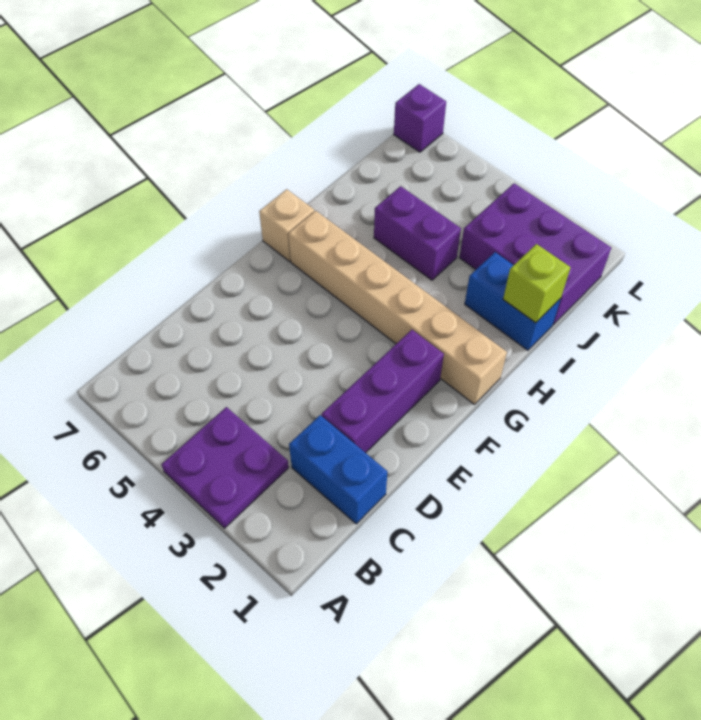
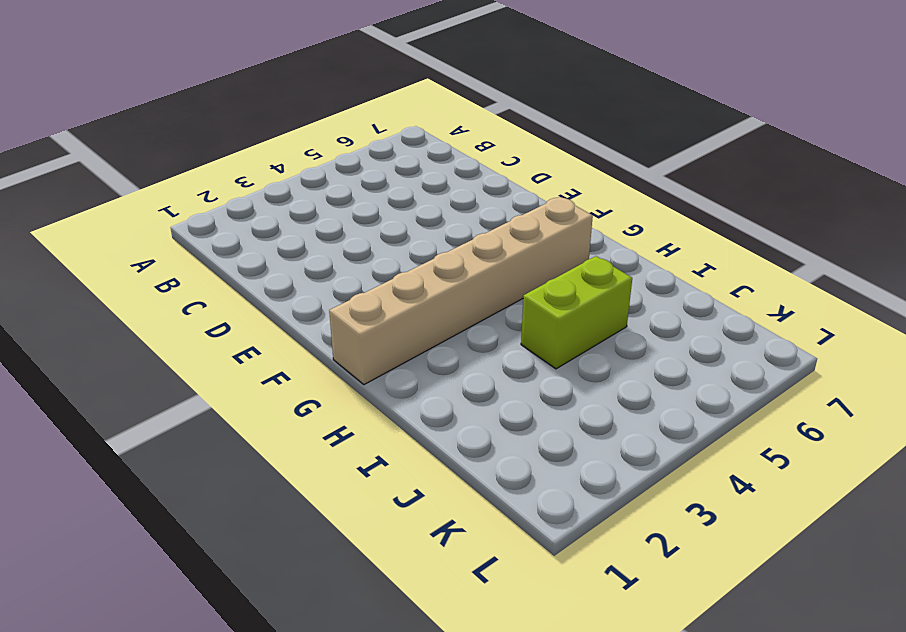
lime 1x2 brick [521,256,632,369] -> purple 1x2 brick [374,186,461,280]
none -> purple 2x2 plate [161,407,289,528]
none -> blue 1x2 brick [289,415,387,524]

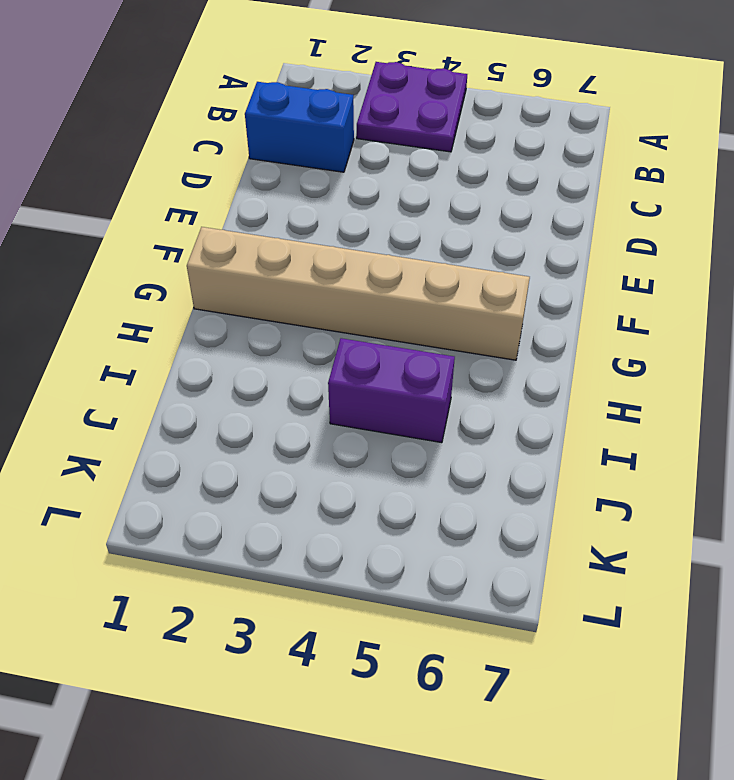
none -> purple 1x3 brick [322,330,444,453]
none -> tan 1x1 brick [259,189,314,261]

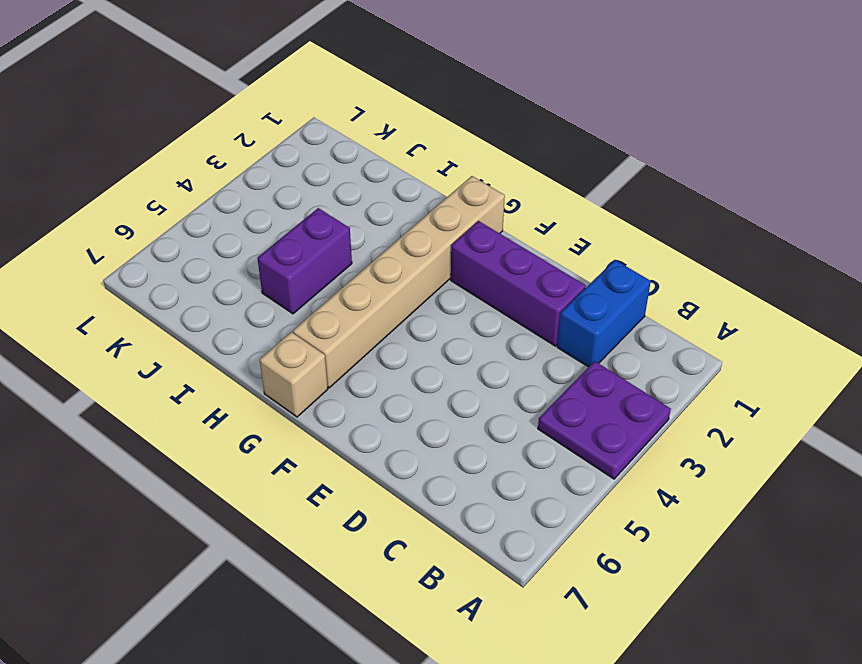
none -> blue 1x2 brick [465,252,561,350]
none -> purple 2x3 brick [459,183,611,325]

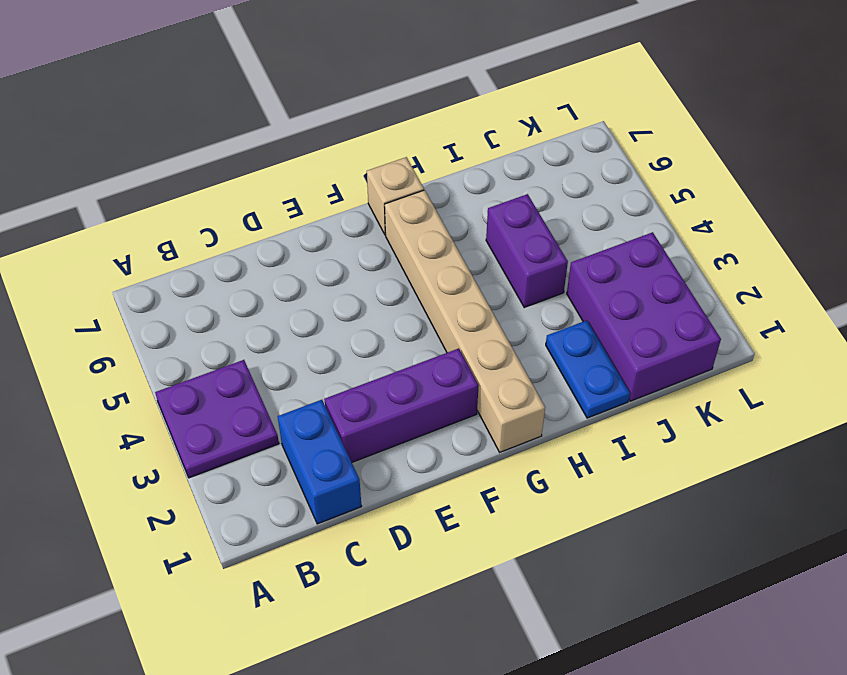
blue 1x2 plate [546,320,630,418] -> blue 1x2 brick [465,252,561,350]
none -> purple 1x1 brick [394,84,446,152]
none -> lime 1x1 brick [503,244,570,323]

